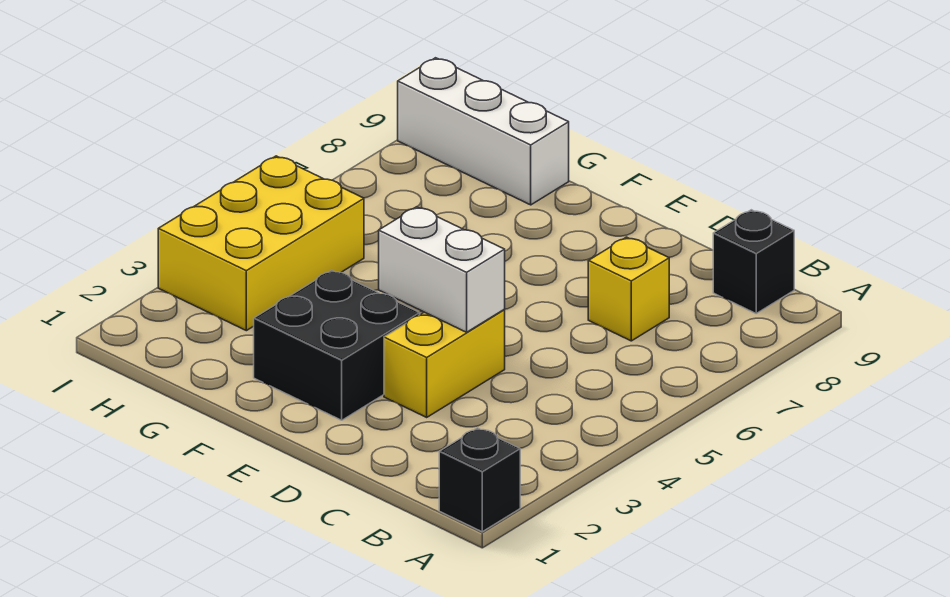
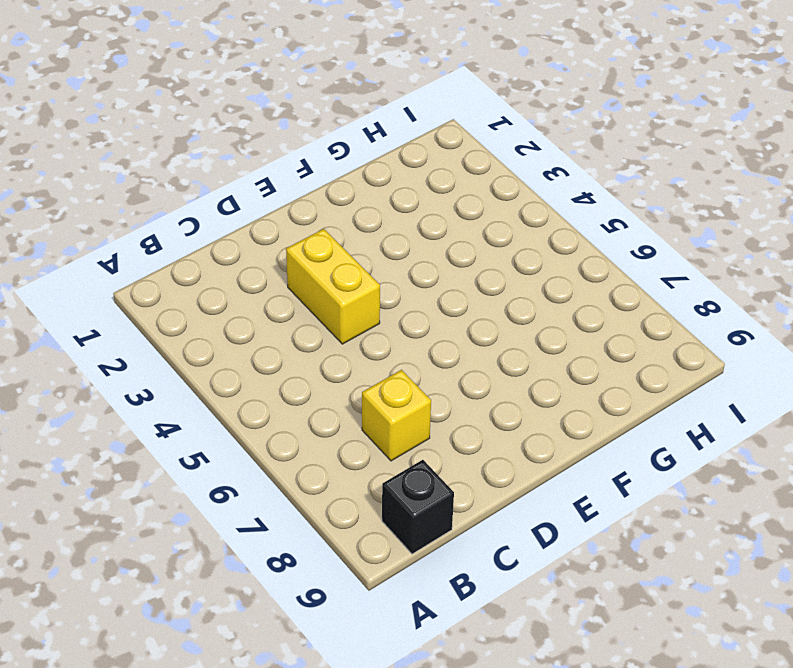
none -> black 1x1 brick [439,428,520,532]
none -> black 2x2 brick [254,270,420,420]

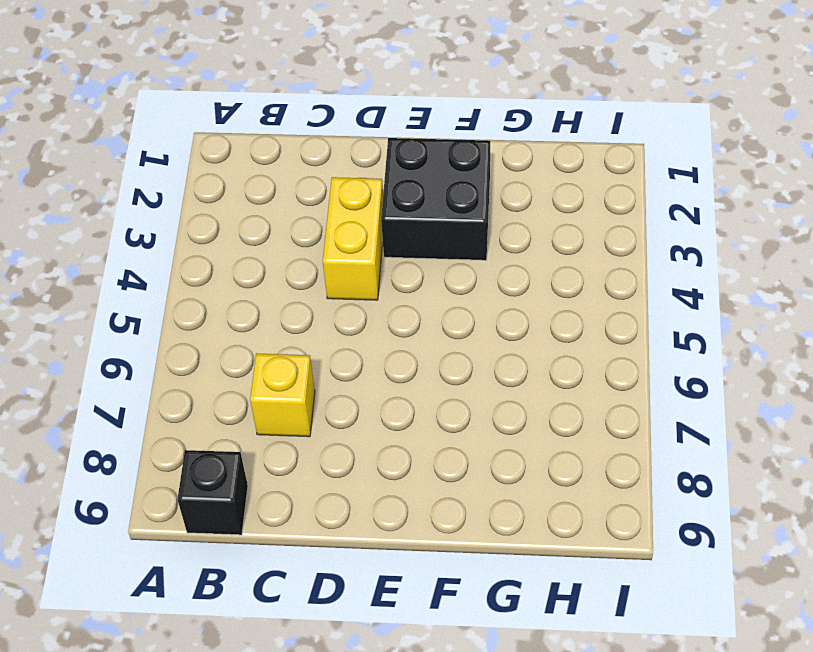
none -> black 1x1 brick [439,428,520,532]
none -> white 1x3 brick [398,58,569,205]

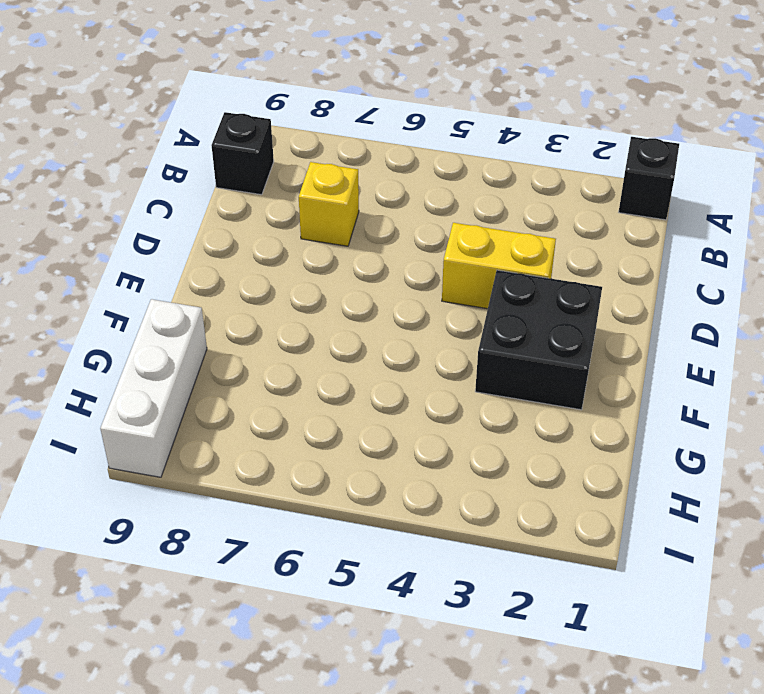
none -> yellow 2x3 brick [158,156,364,331]
none -> white 1x2 brick [379,207,505,332]

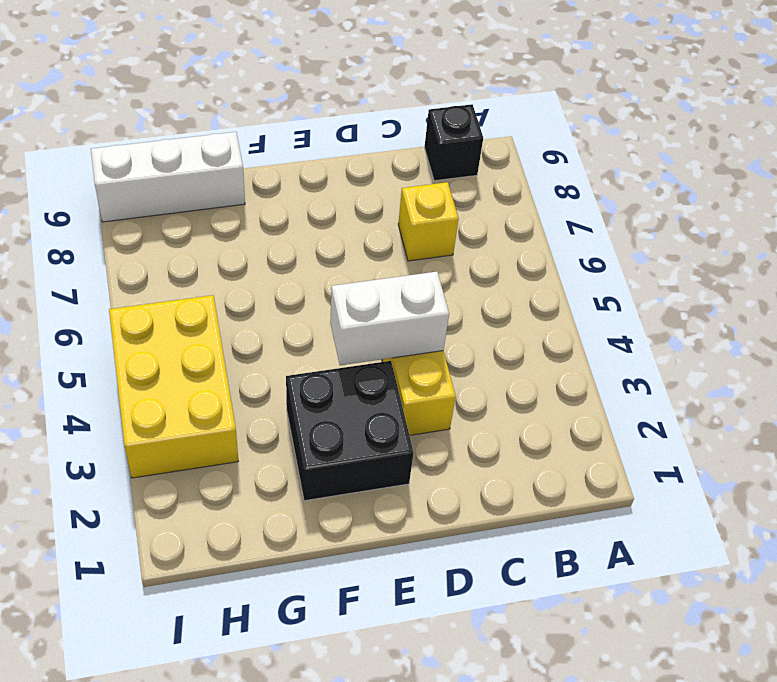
none -> black 1x1 brick [439,428,520,532]

